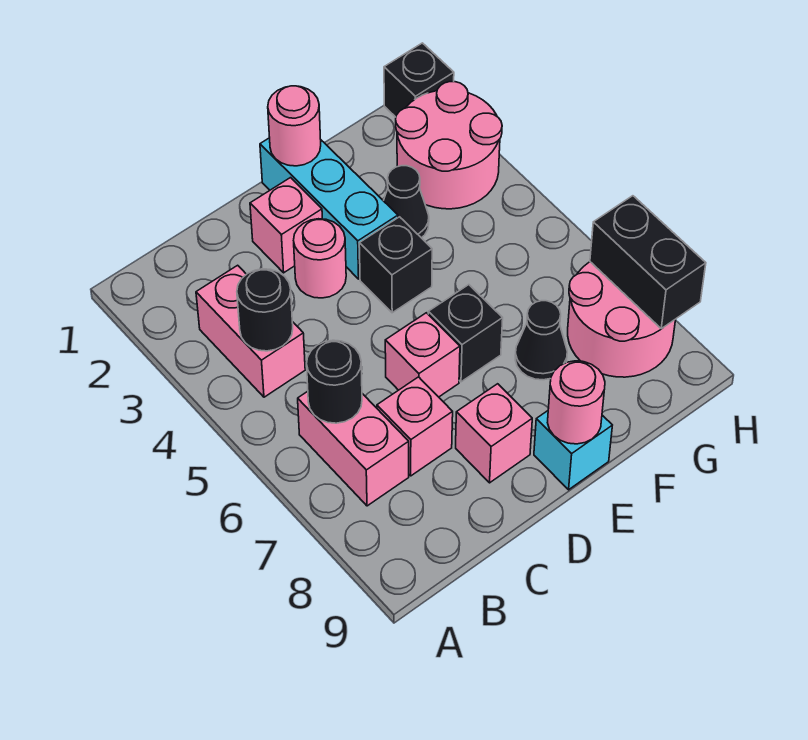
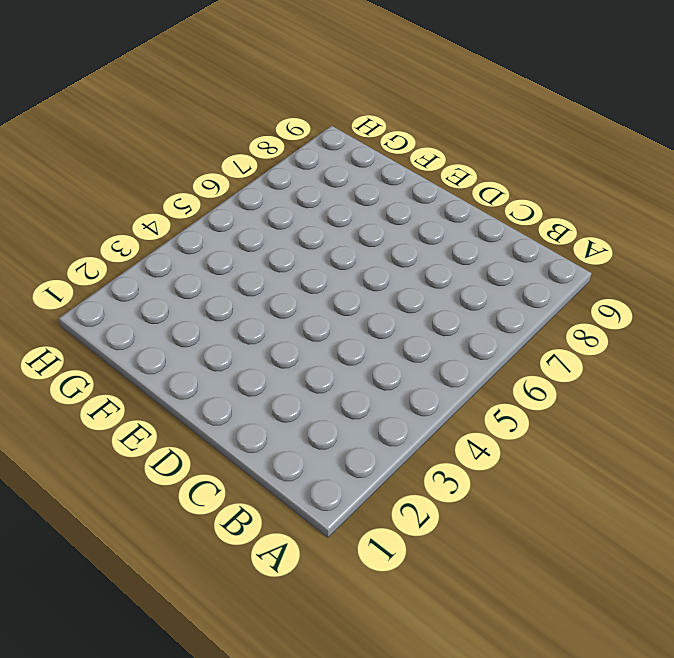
none -> pink 1x2 brick [196,265,305,397]
none -> pink 1x2 brick [298,391,409,506]
none -> pink 1x1 brick [377,377,453,476]

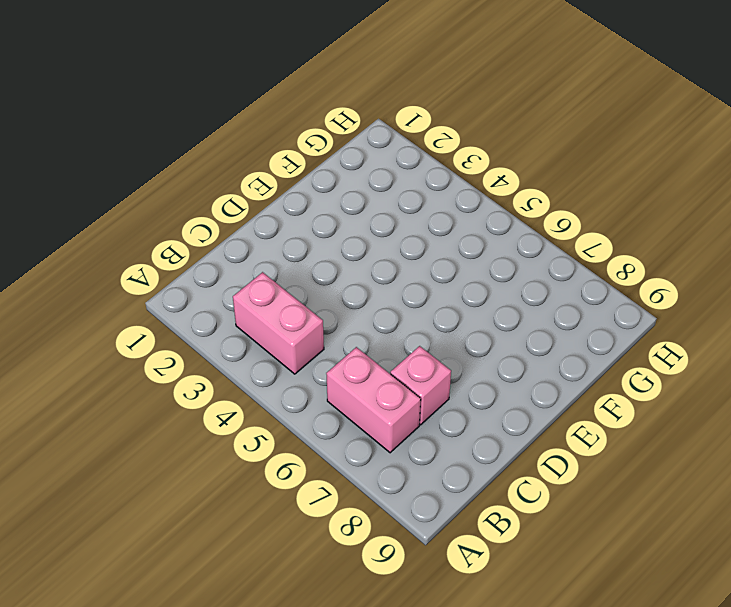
none -> pink 1x1 brick [250,178,322,273]
none -> pink 1x1 round brick [294,219,346,298]
none -> pink 1x1 brick [385,313,460,397]

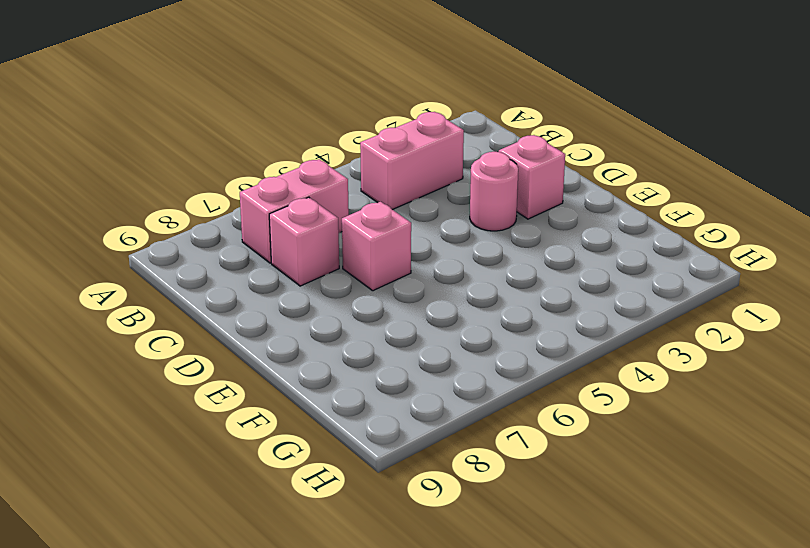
none -> pink 1x1 brick [456,384,532,483]
none -> cyan 1x3 brick [260,138,398,279]
none -> black 1x1 brick [359,217,432,313]

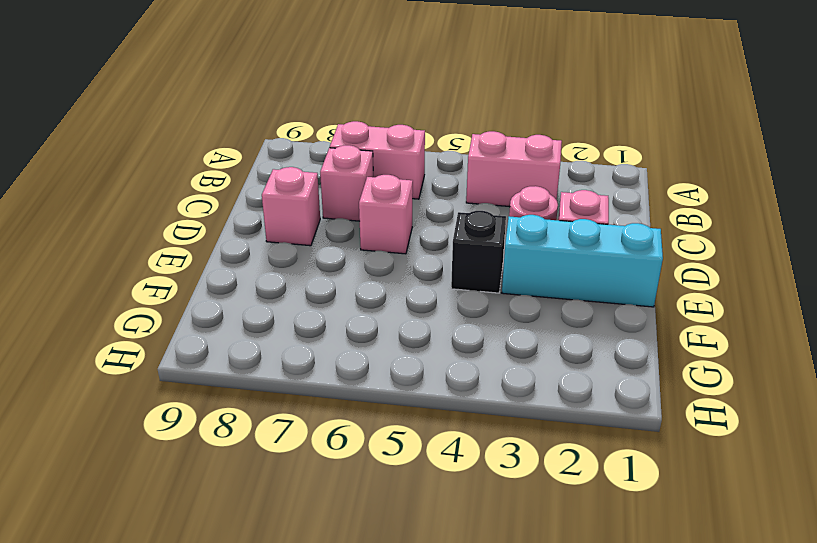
none -> black 1x1 brick [428,285,503,382]
none -> cyan 1x1 brick [534,411,612,490]
none -> black 1x1 cone [384,166,429,238]

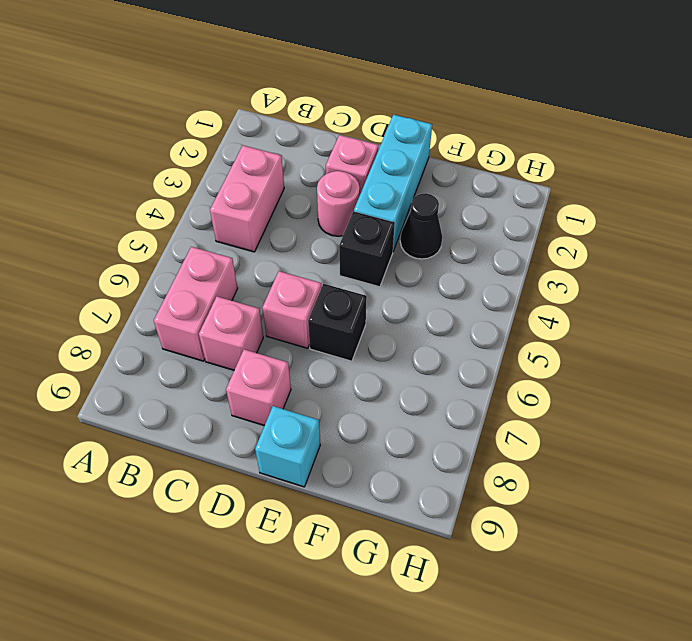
none -> black 1x1 cone [515,301,567,380]
none -> pink 2x2 round brick [396,82,502,209]
none -> pink 2x2 round brick [568,262,676,377]

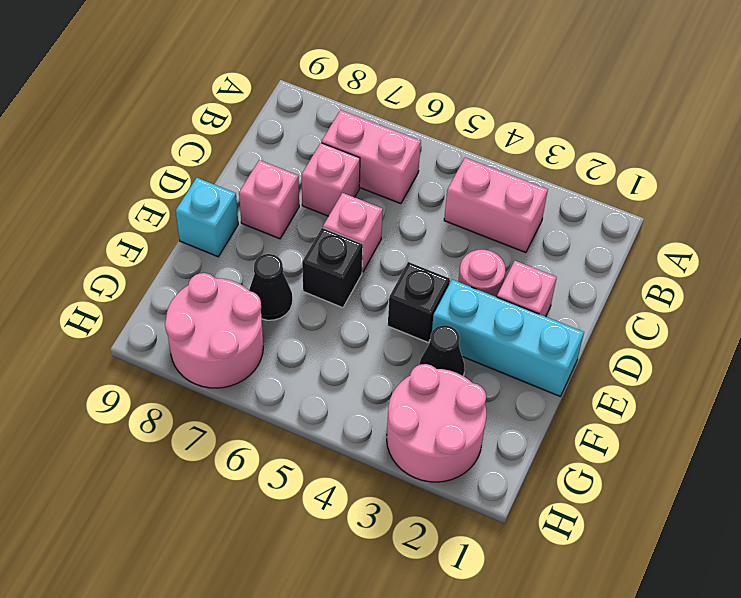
none -> black 1x1 brick [384,43,454,117]
none -> black 1x1 round brick [237,269,293,351]
none -> black 1x1 round brick [307,340,362,423]

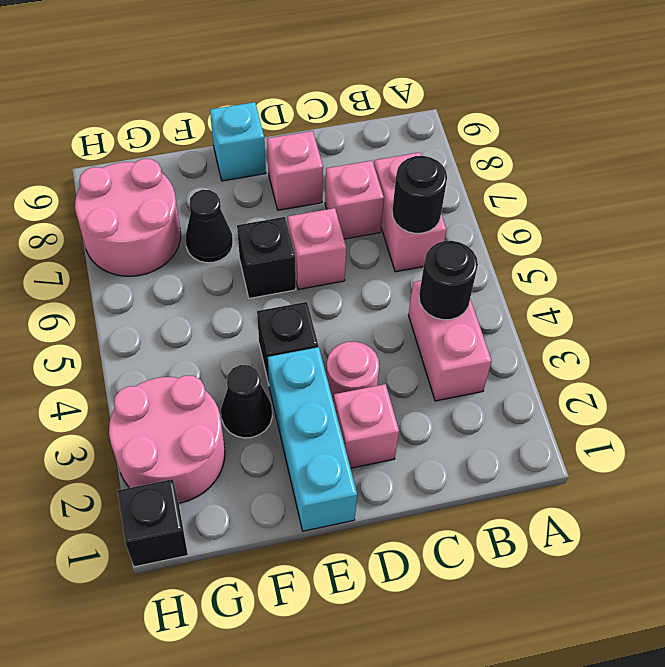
none -> pink 1x1 round brick [268,86,321,166]
none -> pink 1x1 round brick [548,361,605,444]
none -> black 1x2 brick [590,196,706,329]

